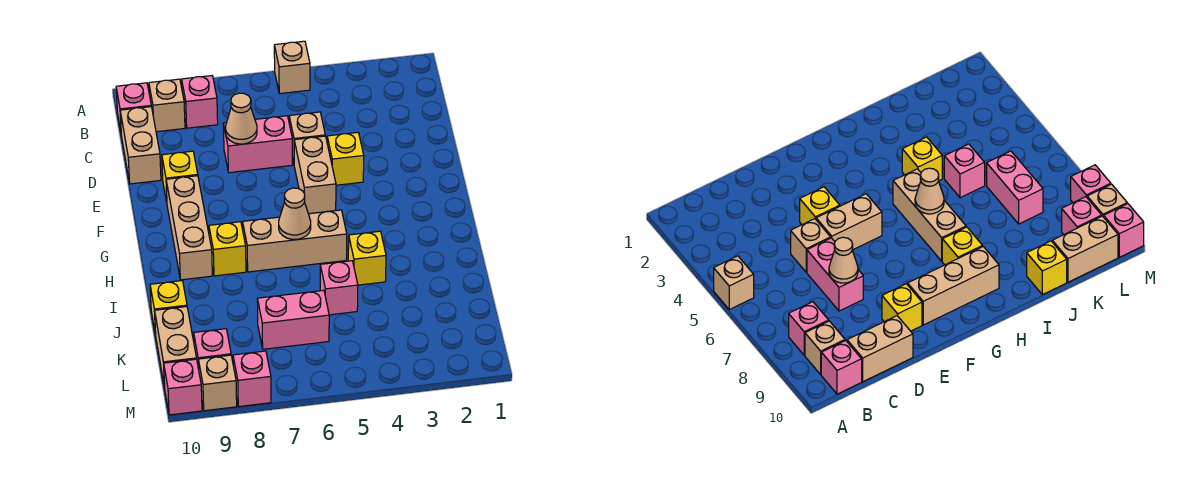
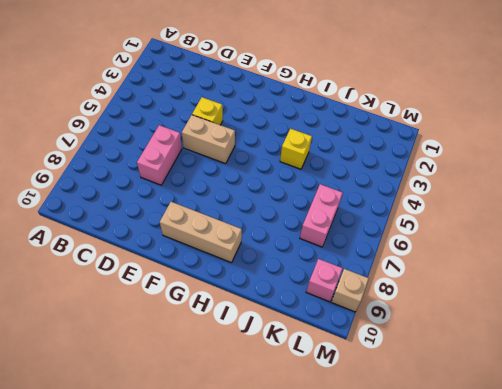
none -> tan 1x1 brick [274,41,310,94]
none -> pink 1x1 brick [182,76,218,128]
none -> tan 1x1 brick [149,79,185,132]

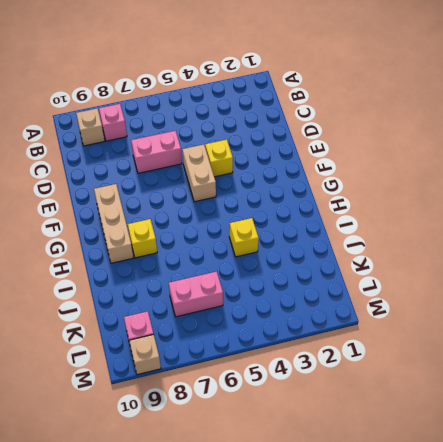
none -> tan 1x1 brick [274,41,310,94]
none -> pink 1x1 brick [116,83,151,131]
none -> tan 1x2 brick [120,107,161,184]

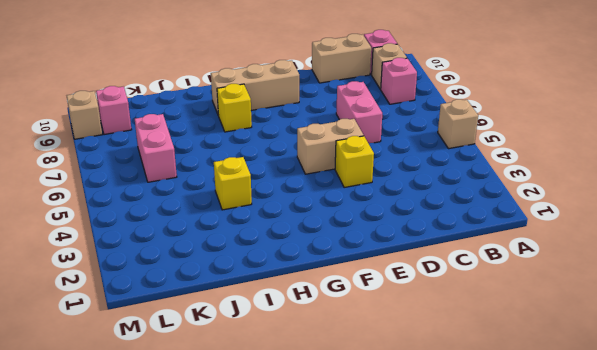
none -> tan 1x1 brick [289,112,325,162]
none -> yellow 1x1 brick [162,151,198,202]
none -> tan 1x3 brick [243,210,347,272]

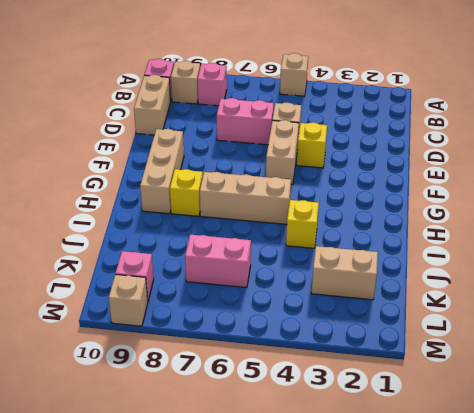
tan 1x2 brick [311,246,378,300] -> tan 1x2 brick turned to [155,307,197,388]
none -> yellow 1x1 brick [162,151,198,202]
none -> pink 1x1 brick [320,261,358,315]
none -> yellow 1x1 brick [150,281,187,335]

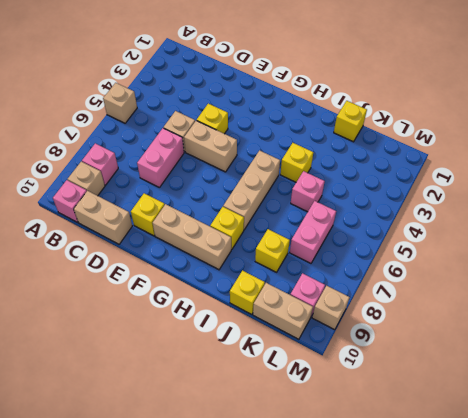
yellow 1x1 brick [334,101,367,142] -> none
yellow 1x1 brick [255,229,290,272] -> none
none -> pink 1x1 brick [233,351,271,407]
none -> pink 1x1 brick [164,359,202,415]
none -> tan 1x1 cone [226,93,257,144]

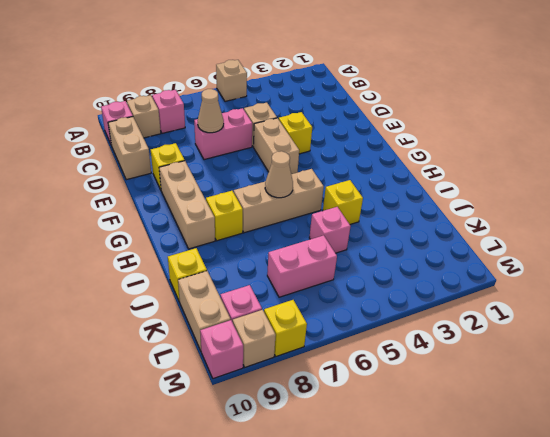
yellow 1x1 brick [264,300,307,356] -> pink 1x1 brick [233,351,271,407]

